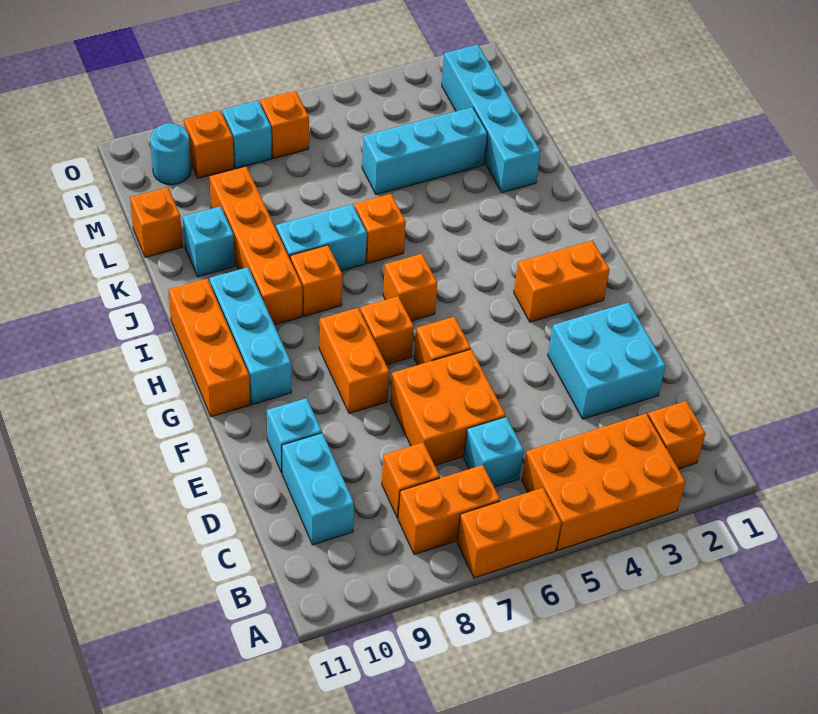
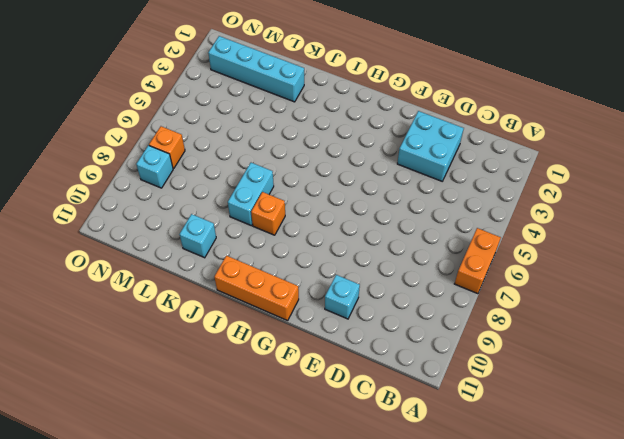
none -> orange 2x3 brick [522,413,686,550]
none -> orange 1x1 brick [648,401,705,469]
none -> orange 1x2 brick [398,465,500,555]

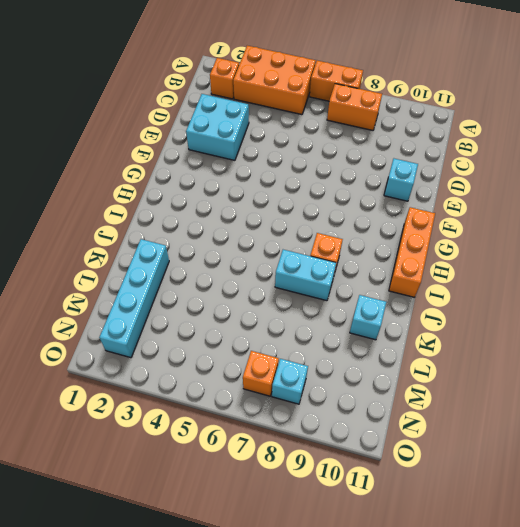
none -> cyan 1x1 brick [464,417,524,487]
none -> orange 1x1 brick [382,442,440,518]
none -> cyan 1x2 brick [282,433,354,545]

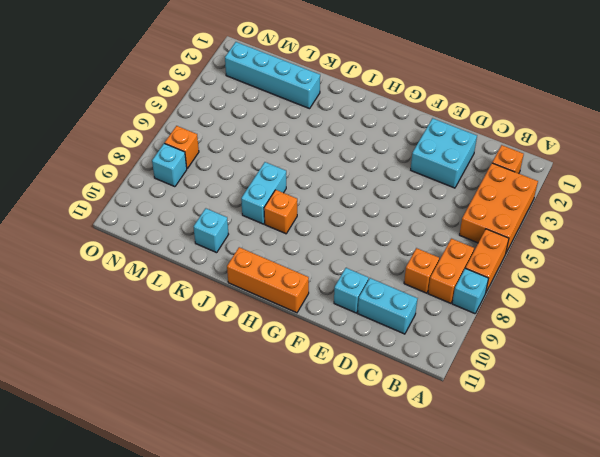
cyan 1x1 brick [452,268,489,314] -> cyan 1x1 brick moved to [464,417,524,487]
none -> orange 2x2 brick [390,349,506,465]
none -> orange 1x1 brick [414,317,471,365]
none -> orange 1x2 brick [319,308,389,413]

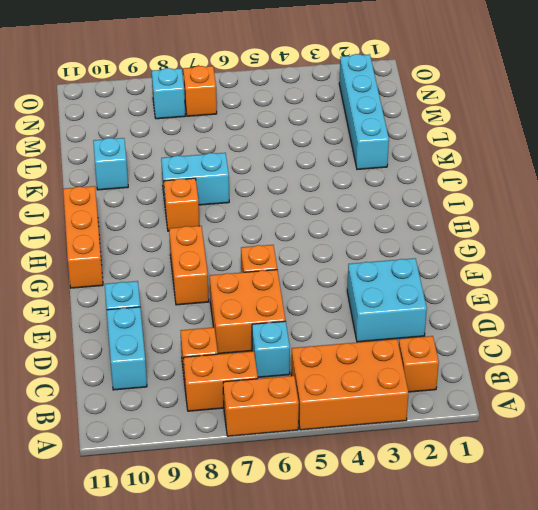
none -> orange 1x2 brick [514,241,610,322]
none -> orange 1x1 brick [360,296,414,365]
none -> cyan 1x3 brick [210,267,291,404]

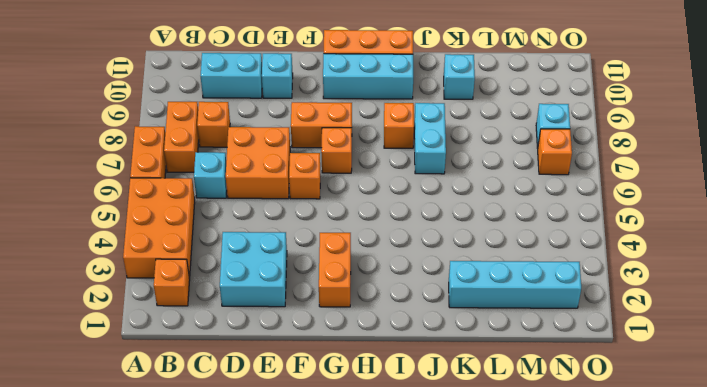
none -> orange 1x1 brick [383,254,437,321]
none -> orange 1x4 brick [210,167,302,325]
none -> orange 1x1 brick [354,194,406,264]

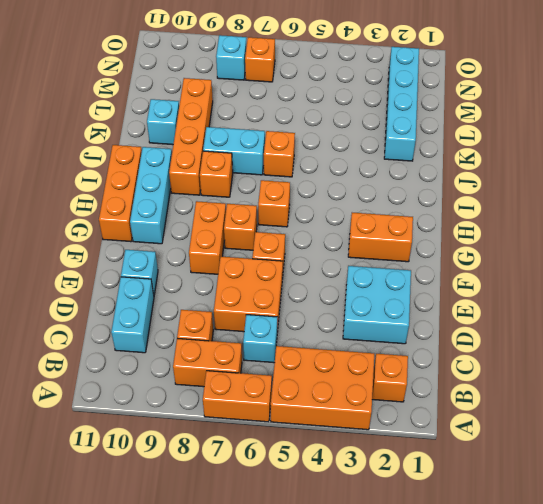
none -> cyan 1x3 brick [362,107,488,195]
none -> orange 1x1 brick [130,187,183,257]
none -> orange 1x1 brick [184,110,234,178]

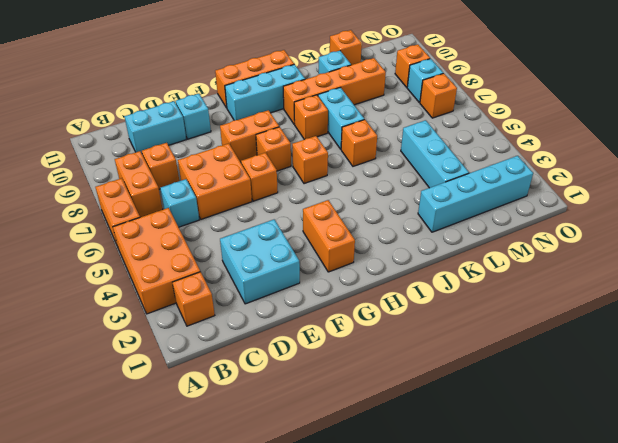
none -> cyan 1x1 round brick [150,123,191,184]

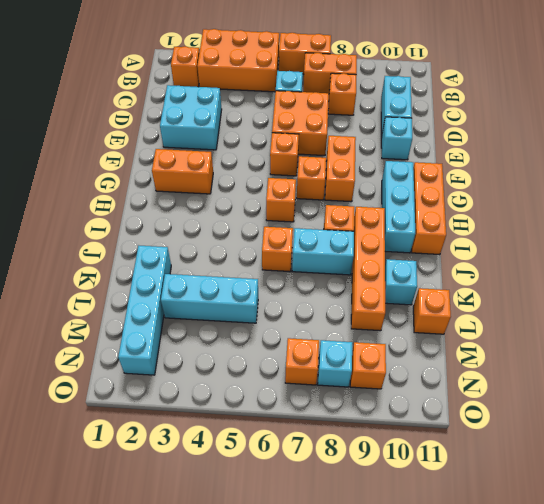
none -> cyan 1x1 round brick [150,123,191,184]

